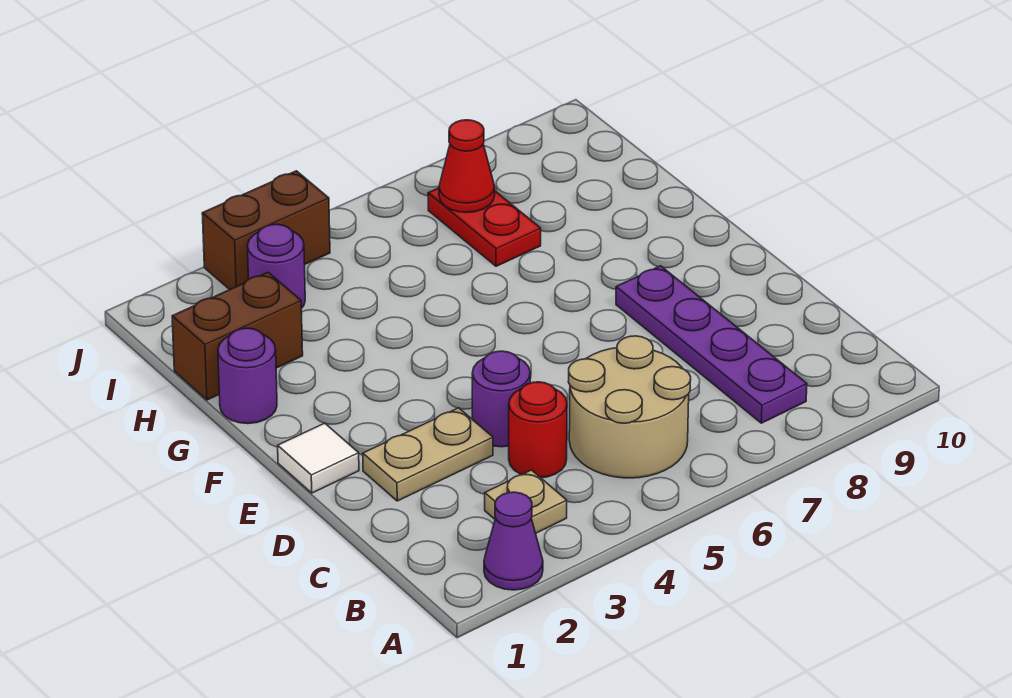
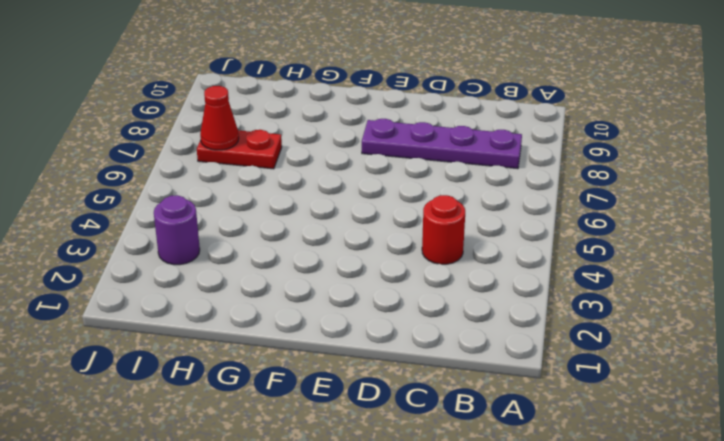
none -> purple 1x1 cone [484,492,543,590]
none -> tan 1x1 plate [485,470,567,533]
none -> tan 2x2 round brick [568,336,691,478]

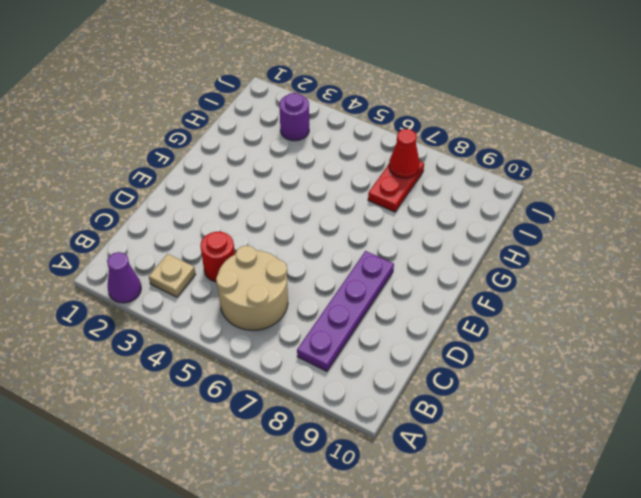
none -> tan 1x2 plate [363,408,493,501]
none -> purple 1x1 round brick [472,351,530,447]
none -> white 1x1 tile [278,423,359,493]

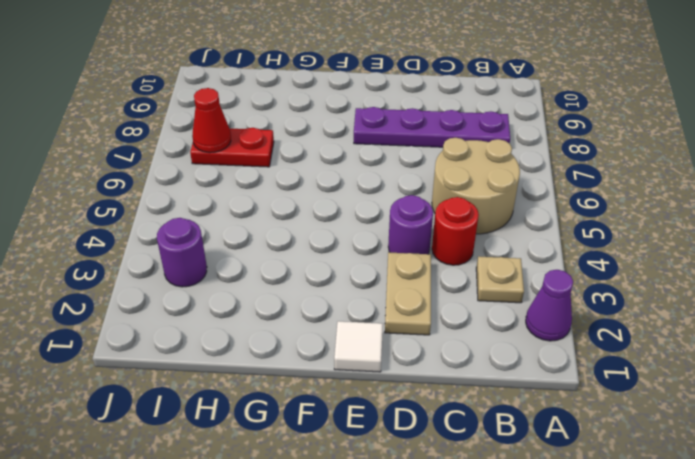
none -> purple 1x1 round brick [218,328,277,424]
none -> brown 1x2 brick [172,272,303,400]
none -> brown 1x2 brick [202,171,330,290]

